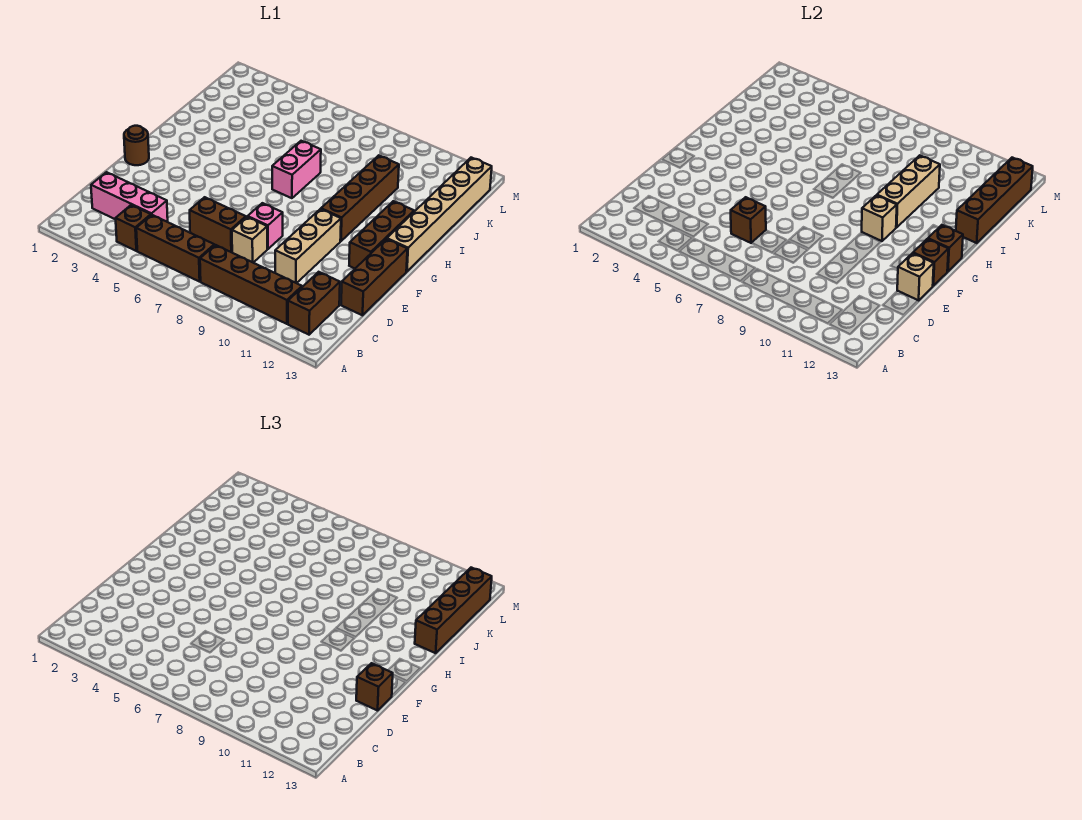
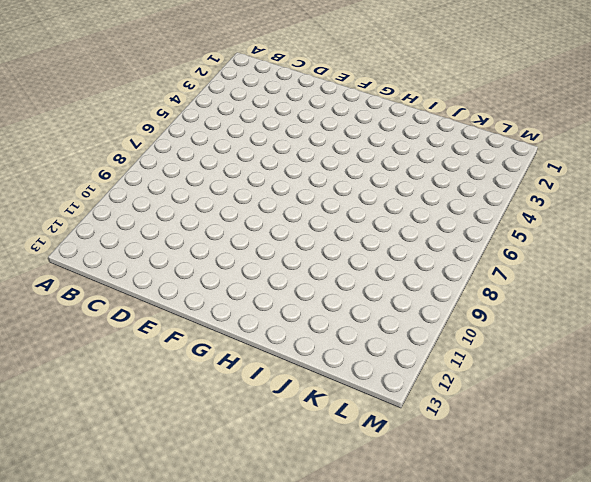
none -> brown 1x1 brick [116,205,151,251]
none -> brown 1x3 brick [136,215,214,282]
none -> brown 1x4 brick [200,245,302,324]

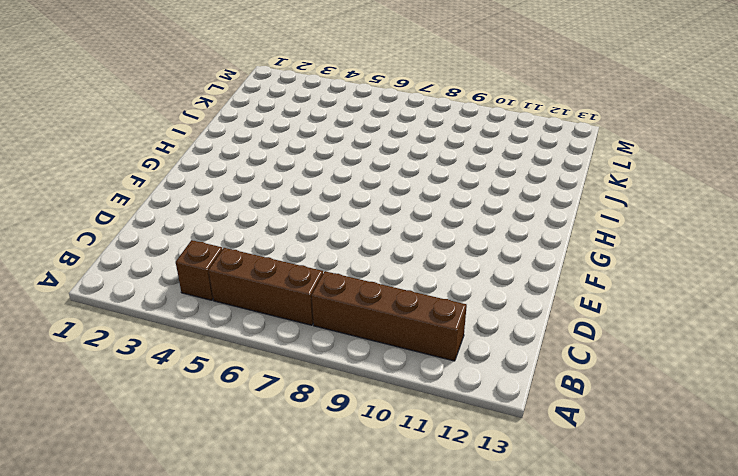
none -> brown 1x2 brick [288,272,340,335]
none -> pink 1x3 brick [91,172,168,222]
none -> brown 1x2 brick [190,197,246,252]

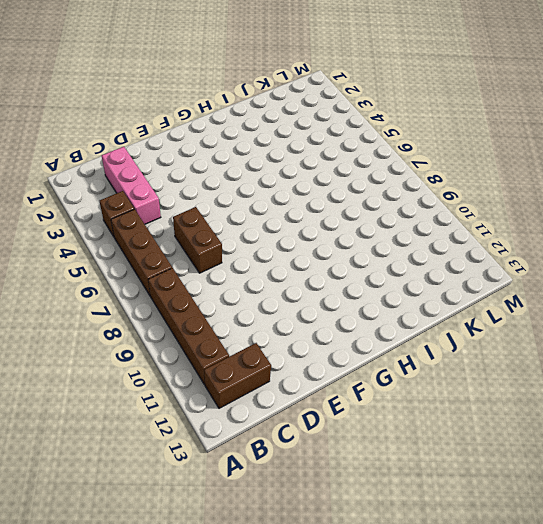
none -> tan 1x1 brick [232,217,267,263]
none -> tan 1x3 brick [275,209,341,283]
none -> brown 1x3 brick [341,239,407,315]

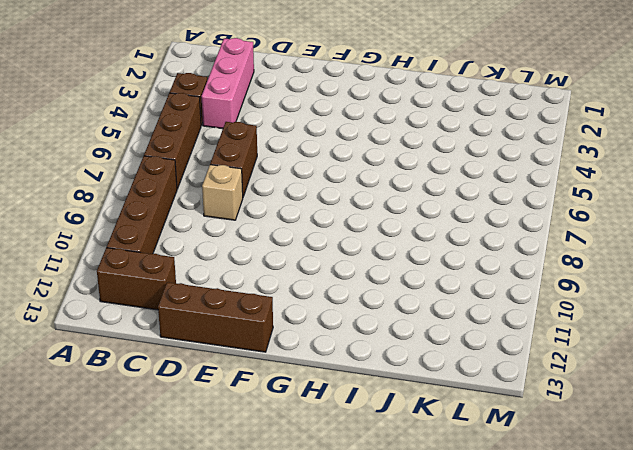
none -> tan 1x3 brick [275,209,341,283]
none -> pink 1x1 brick [248,203,283,249]
none -> brown 1x1 round brick [124,126,149,165]

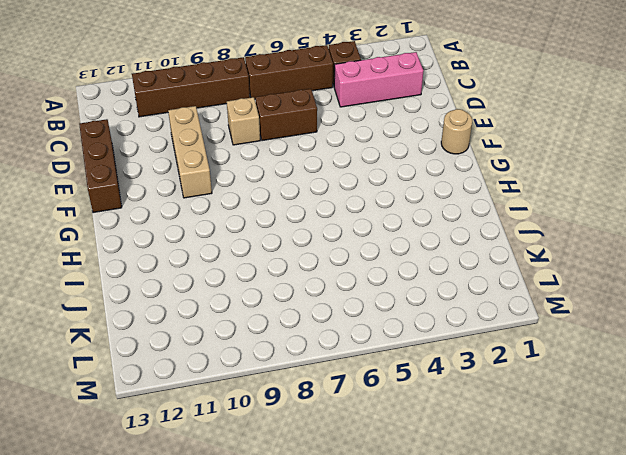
tan 1x1 round brick [441,109,472,154] -> brown 1x1 round brick [124,126,149,165]
none -> brown 1x2 brick [288,272,340,335]
none -> pink 1x1 brick [248,203,283,249]
none -> brown 1x3 brick [349,201,414,268]

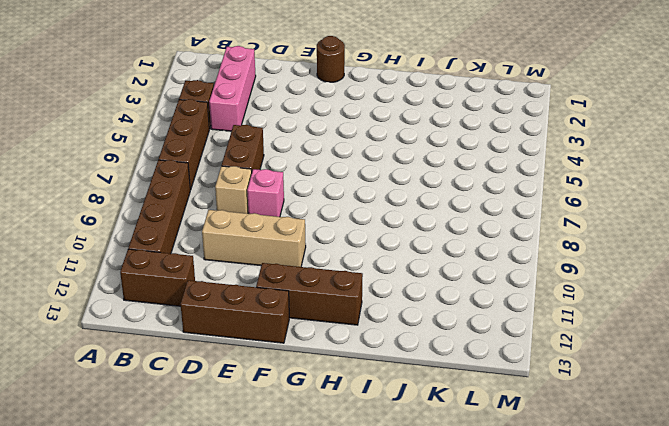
none -> brown 1x4 brick [321,155,399,241]
none -> tan 1x6 brick [387,158,492,271]
none -> pink 1x2 brick [272,141,321,198]

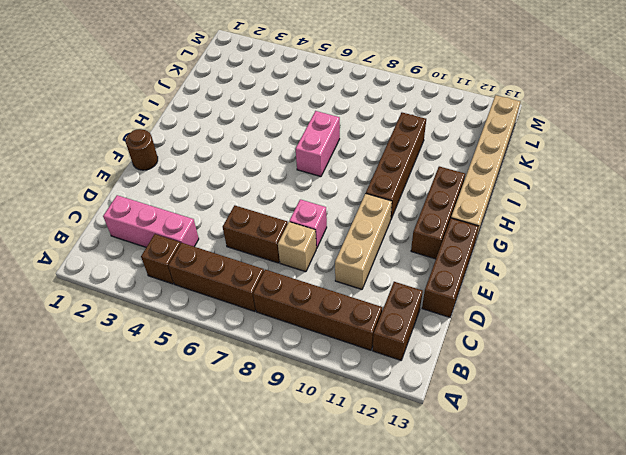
none -> brown 1x1 brick [731,197,766,243]
none -> tan 1x1 brick [897,253,934,301]
none -> brown 1x1 brick [913,239,948,286]

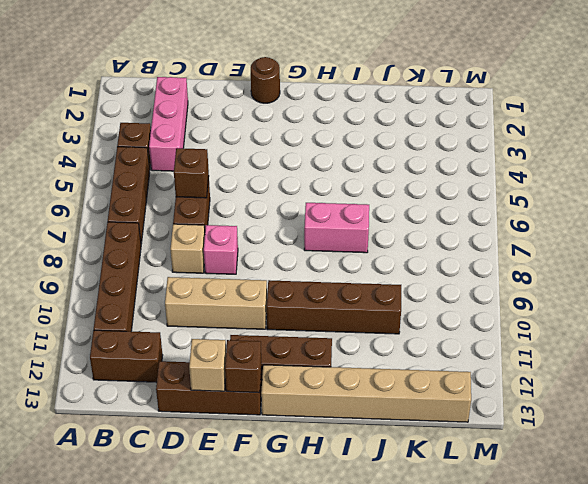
none -> tan 1x1 brick [862,195,897,241]
none -> brown 1x1 brick [928,225,963,271]
none -> tan 1x3 brick [877,155,940,227]

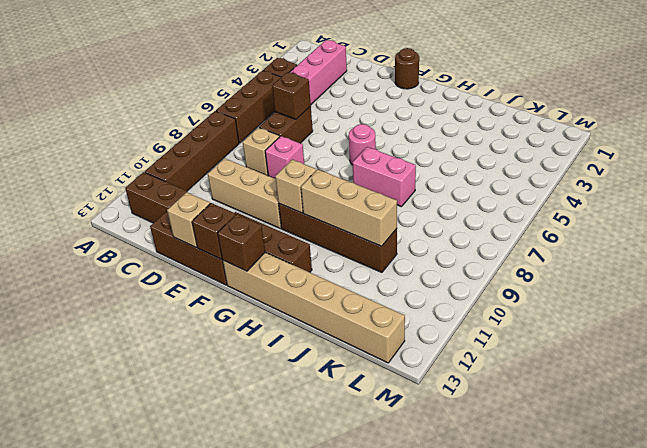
pink 1x1 round brick [349,124,376,165] -> none
none -> brown 1x4 brick [956,158,1033,243]
none -> brown 1x1 brick [356,663,393,711]
none -> brown 1x4 brick [415,568,492,653]

